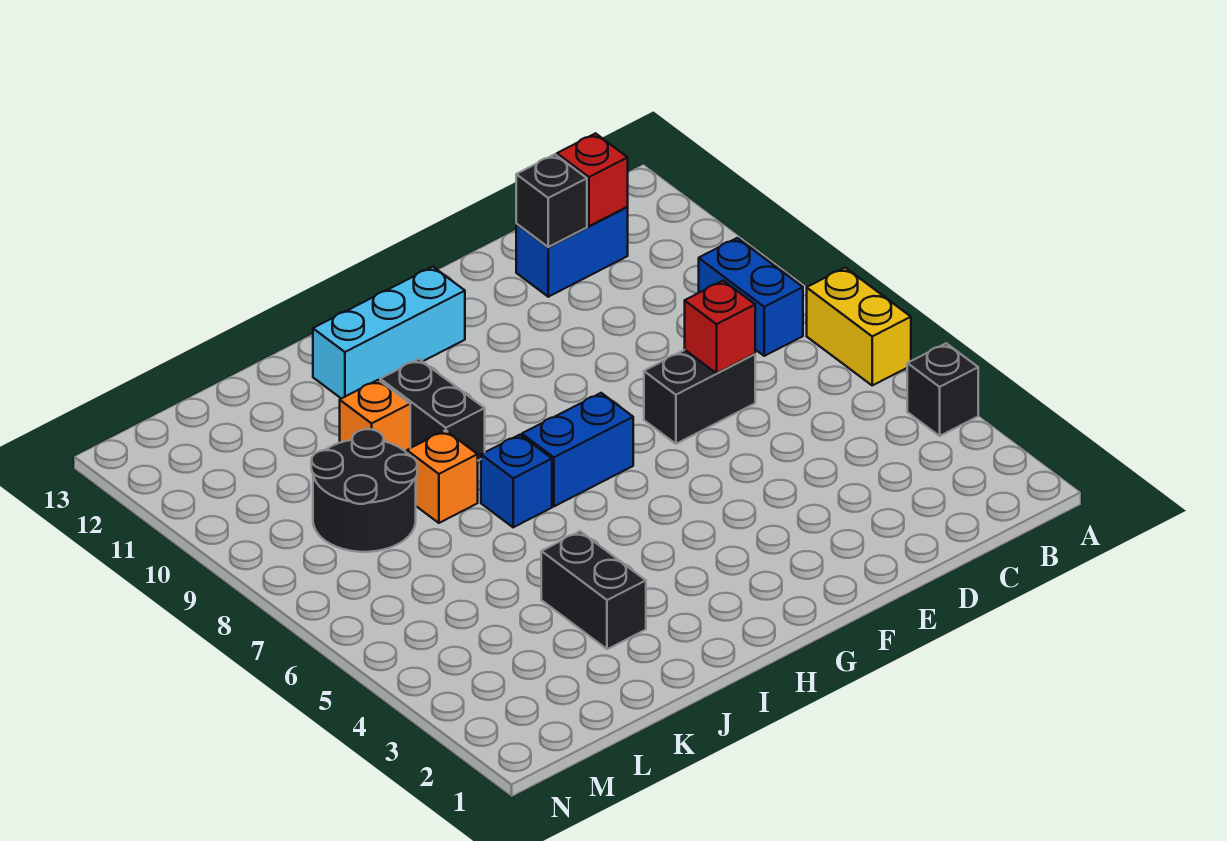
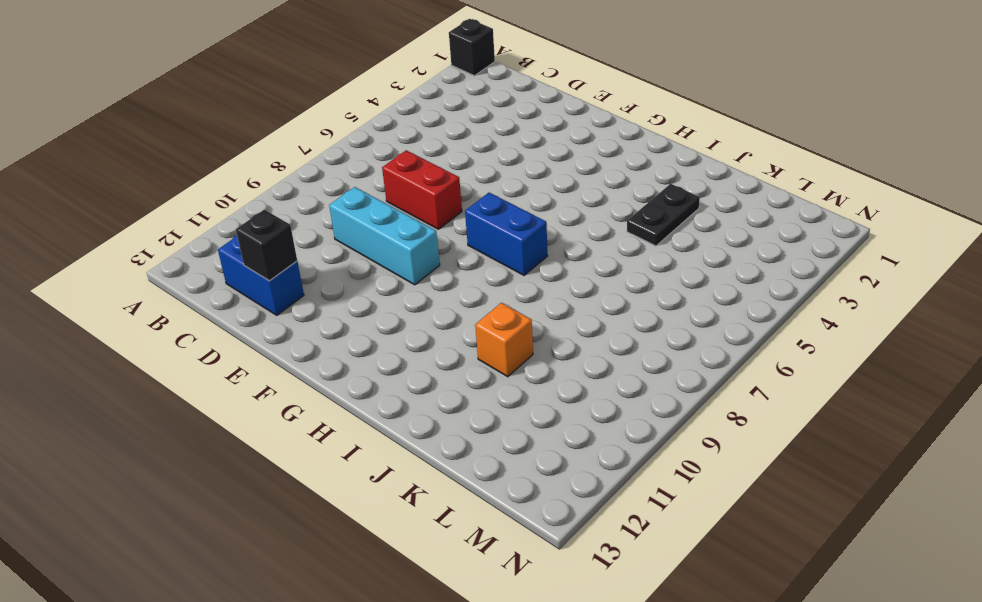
black 1x1 brick [449,19,495,76] -> black 1x1 brick moved to [907,343,978,436]
red 1x2 brick [382,150,462,229] -> black 1x2 brick [644,350,755,444]
cyan 1x3 brick [329,187,440,285] -> cyan 1x3 brick moved to [313,267,465,399]
black 1x2 plate [627,184,700,246] -> black 1x2 brick [541,531,646,649]
none -> yellow 1x2 brick [807,268,911,385]
none -> blue 1x2 brick [699,238,803,356]
none -> blue 1x1 brick [481,435,552,527]

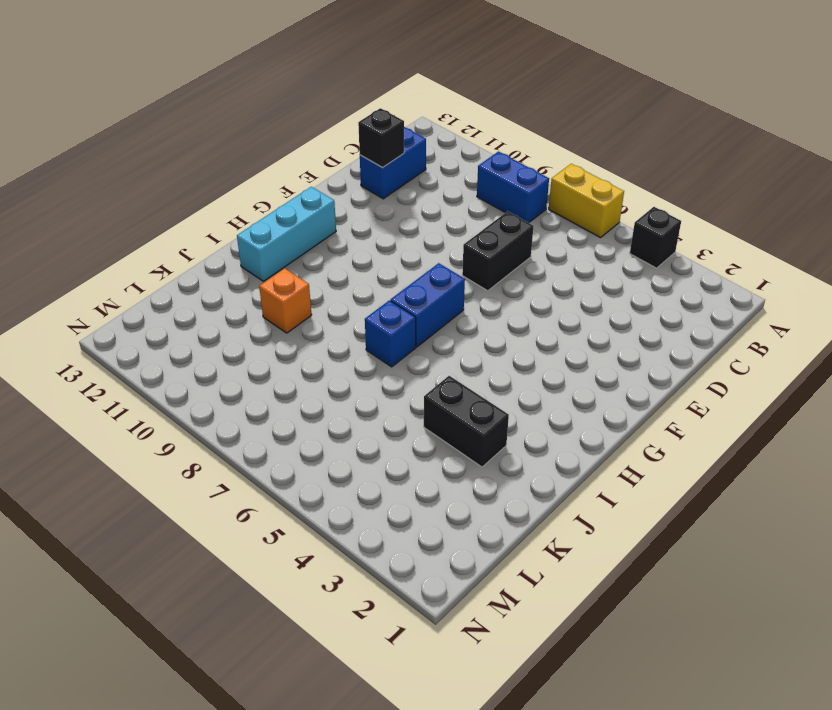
none -> black 1x2 brick [380,359,485,460]
none -> orange 1x1 brick [407,430,478,523]
none -> black 2x2 round brick [311,429,417,552]

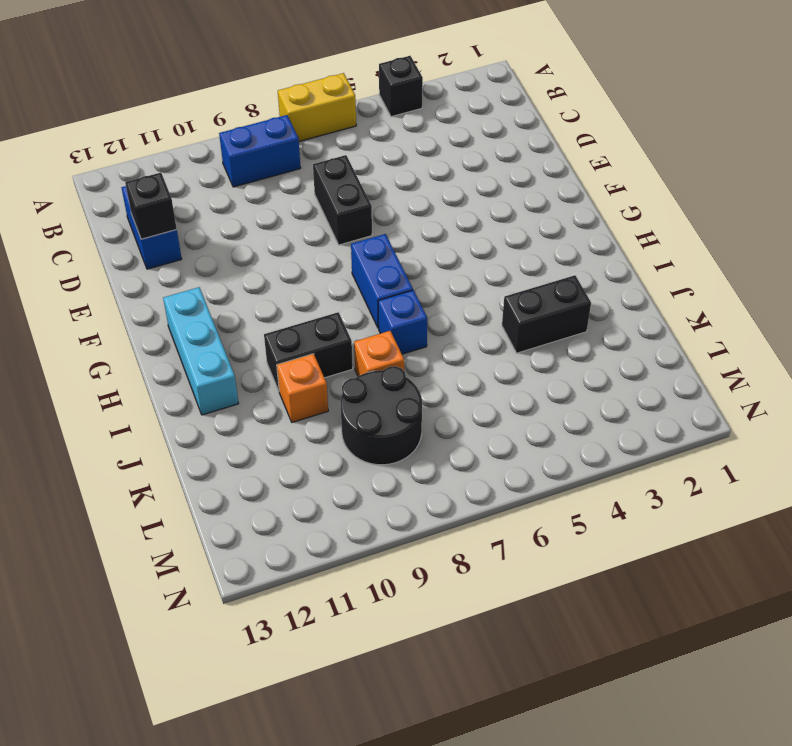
none -> red 1x1 brick [557,133,628,226]
none -> red 1x1 brick [685,281,755,373]

